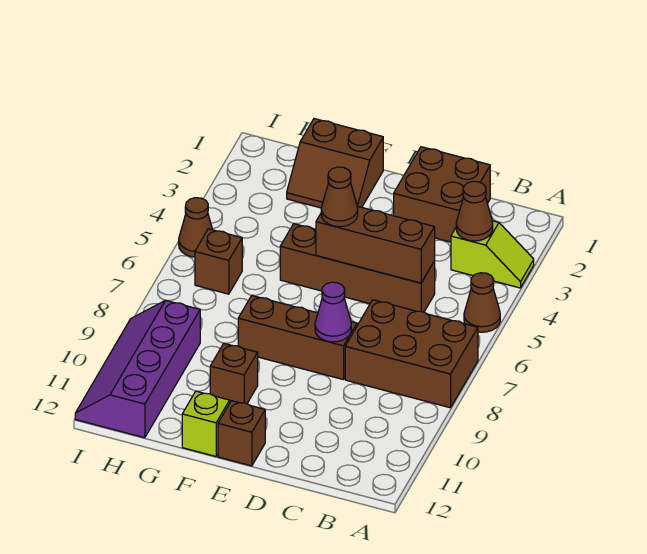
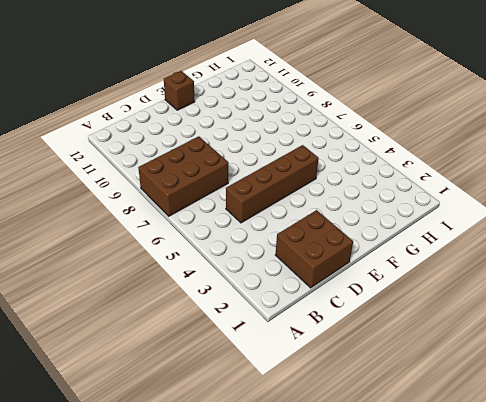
none -> lime 1x2 slope [451,221,534,288]
none -> brown 1x1 cone [464,273,500,332]
none -> brown 1x3 brick [238,296,357,379]

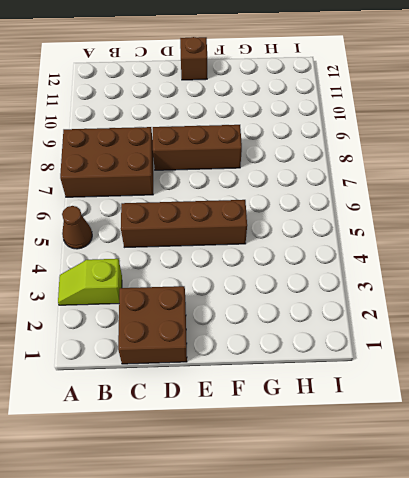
none -> brown 2x2 slope [287,119,383,208]
none -> brown 1x1 brick [210,344,258,404]
none -> lime 1x1 brick [182,391,230,456]

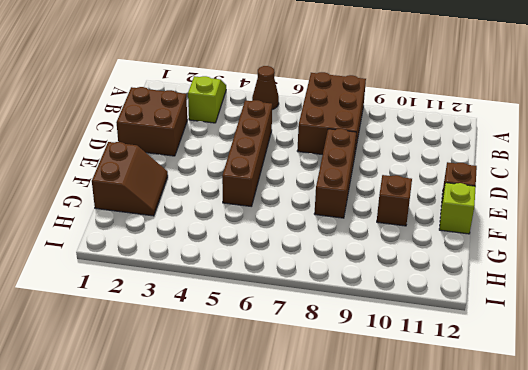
none -> brown 1x1 brick [195,229,242,294]
none -> purple 2x4 slope [75,300,200,438]
none -> brown 1x1 cone [179,198,213,257]

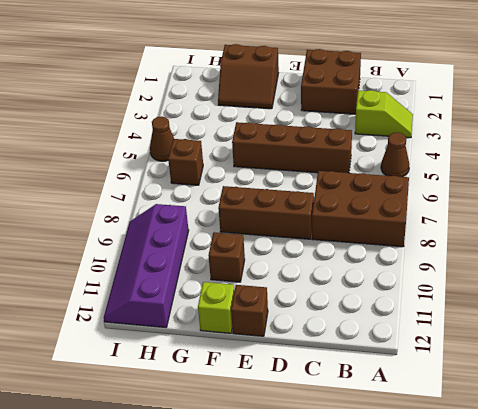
none -> brown 1x1 cone [456,181,493,241]
none -> brown 1x3 brick [316,206,435,283]
none -> purple 1x1 cone [315,282,351,342]

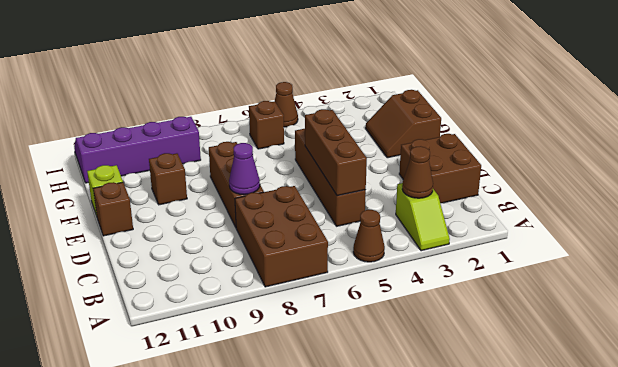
none -> brown 1x1 cone [321,167,358,227]

